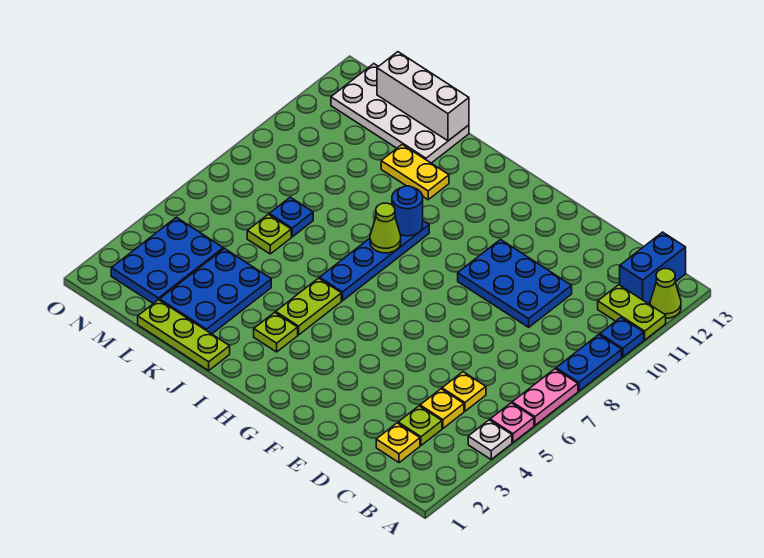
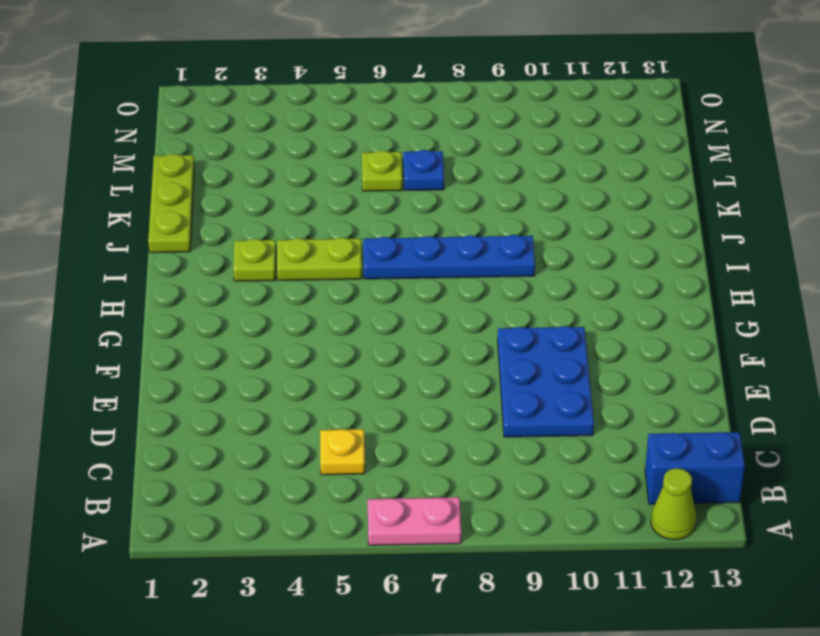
none -> white 1x1 plate [468,420,512,459]
none -> pink 1x1 plate [490,403,534,442]
none -> blue 1x2 plate [556,335,622,391]

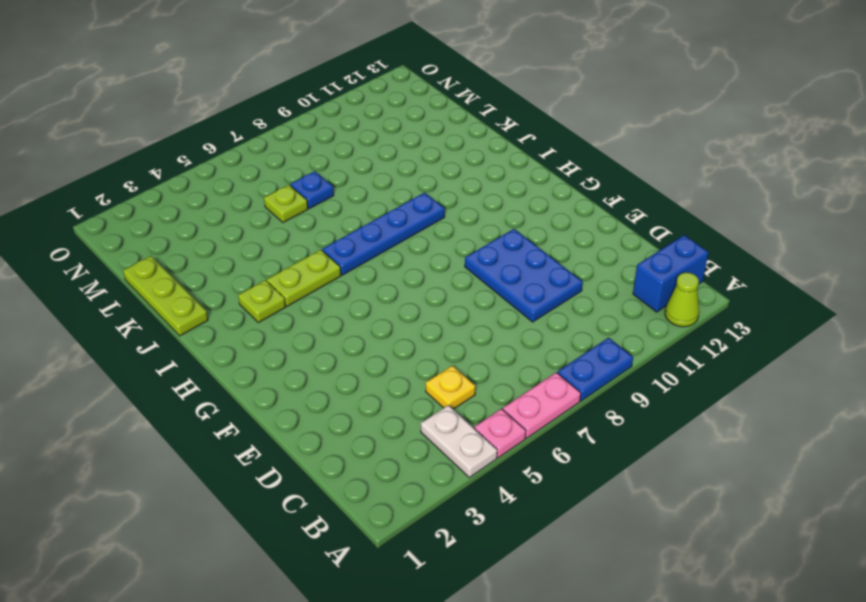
white 1x2 plate [421,405,497,477] -> white 1x1 plate [468,420,512,459]
none -> blue 1x1 plate [600,318,644,357]
none -> lime 1x2 plate [598,285,666,340]
none -> yellow 1x1 plate [376,423,420,463]

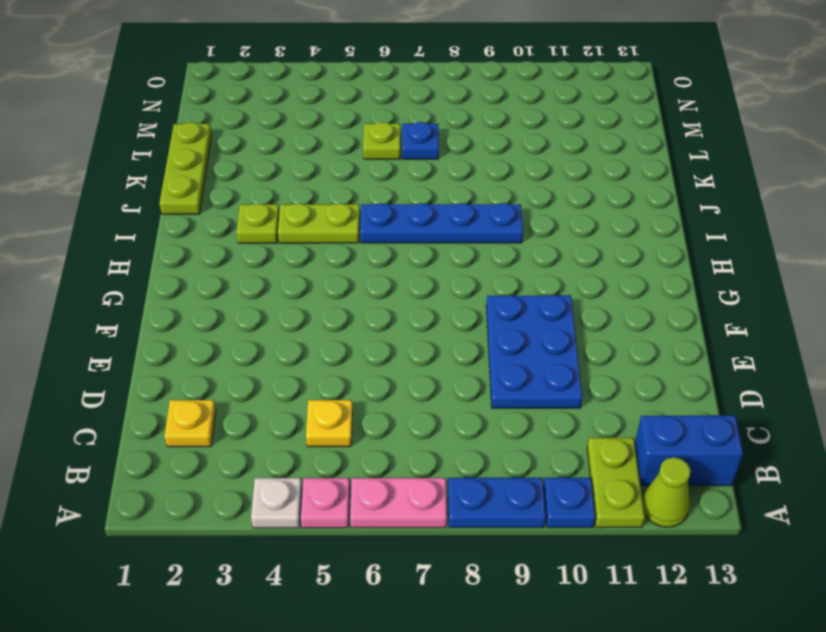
none -> lime 1x1 plate [398,406,442,445]
none -> yellow 1x1 plate [420,389,464,428]
none -> yellow 1x2 plate [381,145,449,200]

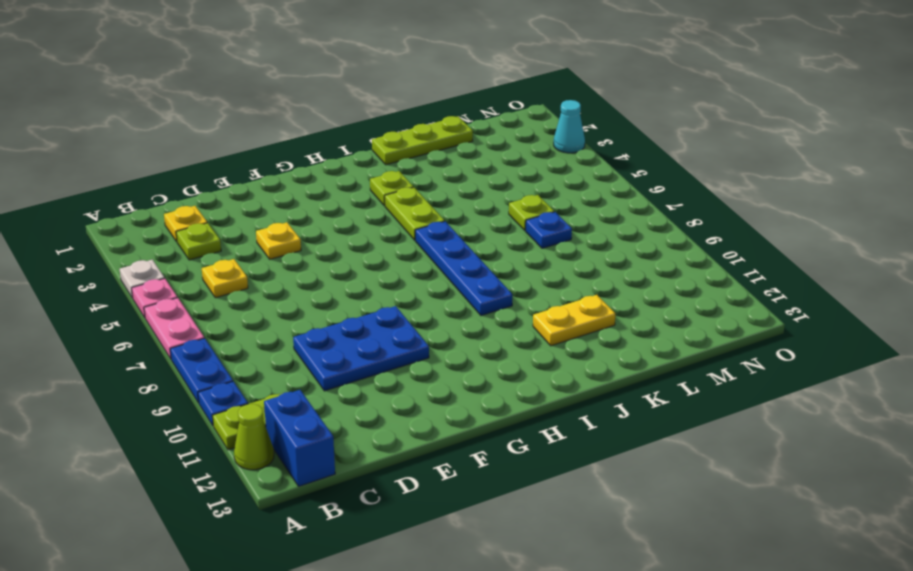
yellow 1x1 plate [256,222,301,259] -> yellow 1x1 plate moved to [420,389,464,428]
cyan 1x1 cone [554,100,585,153] -> none
none -> blue 2x3 plate [160,249,271,334]
none -> white 2x4 plate [331,64,469,163]
none -> blue 2x3 plate [111,217,223,304]

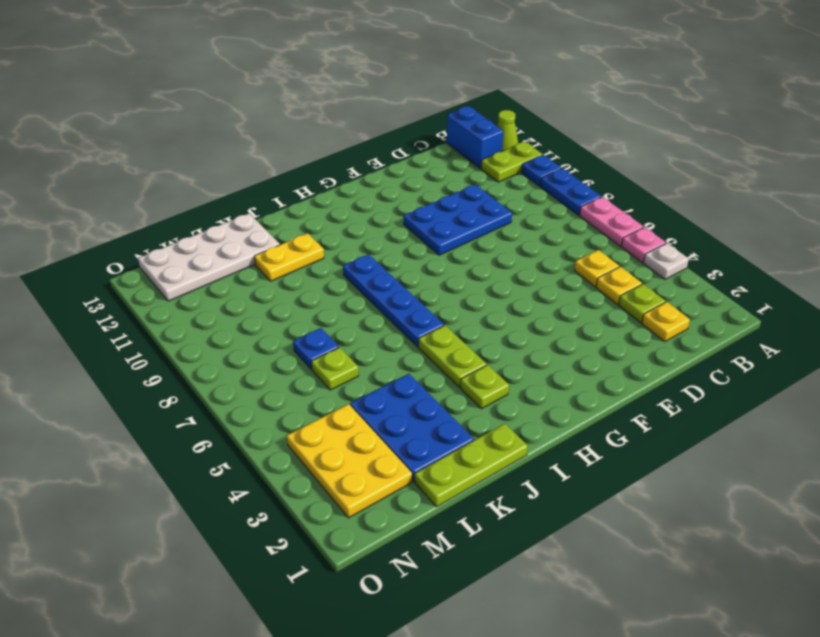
yellow 2x3 plate [287,404,412,518] -> blue 2x3 plate [111,217,223,304]
none -> lime 1x1 cone [370,203,401,253]
none -> blue 1x1 round brick [392,186,423,236]
none -> white 1x3 brick [377,52,469,141]

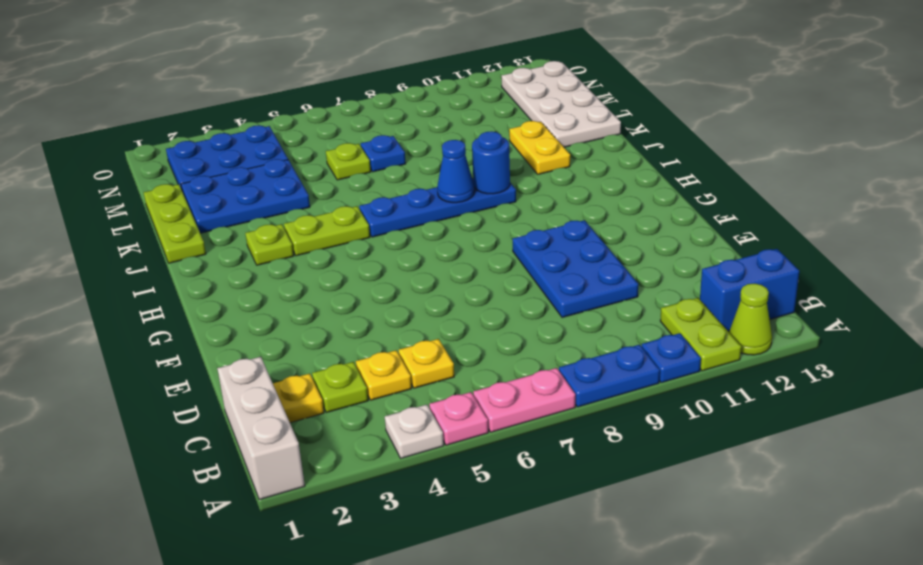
white 1x3 brick [217,357,305,500] -> white 1x3 brick moved to [377,52,469,141]
blue 1x1 cone [437,140,474,203] -> lime 1x1 cone [370,203,401,253]

